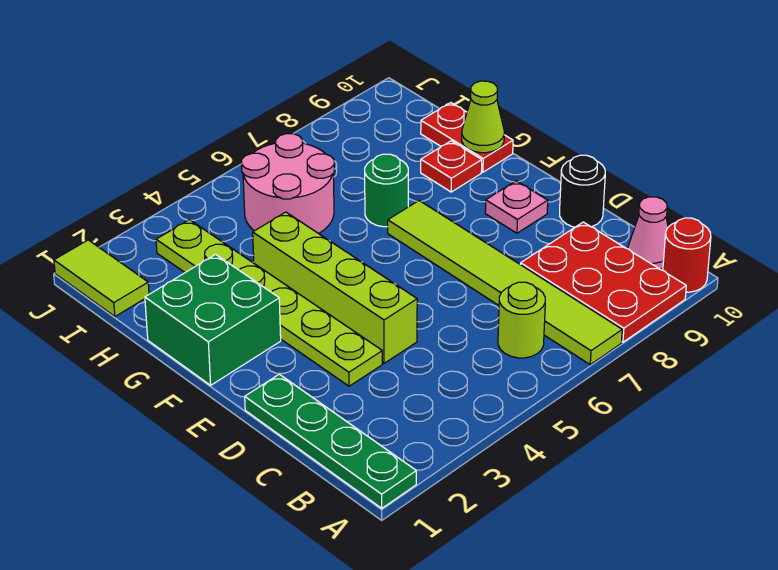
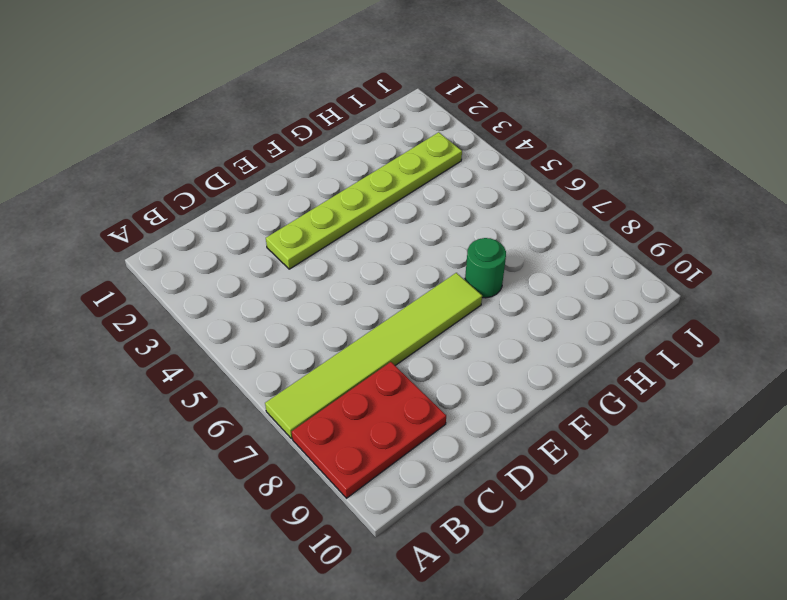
none -> green 1x4 plate [245,374,416,508]
none -> red 1x1 round brick [663,218,711,292]
none -> lime 1x1 round brick [498,282,545,358]

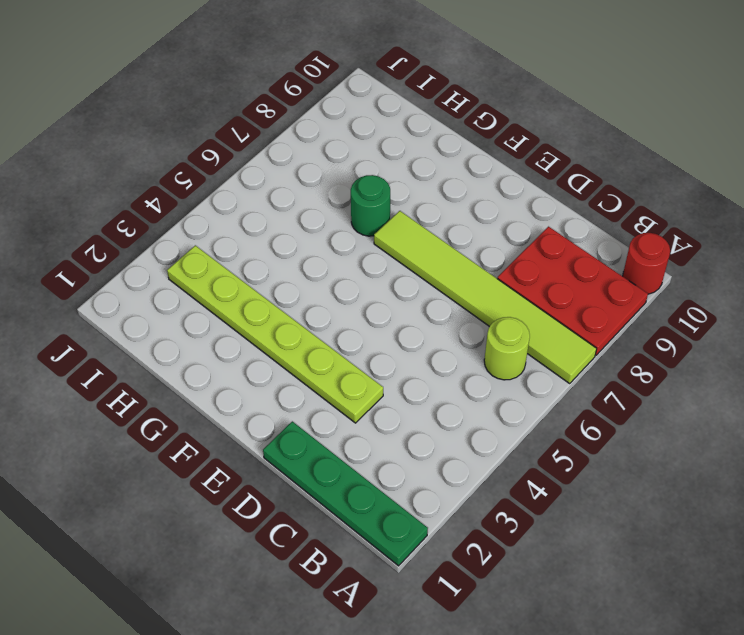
none -> pink 1x1 cone [628,197,668,269]
none -> lime 1x4 brick [253,212,417,363]
none -> black 1x1 round brick [560,155,605,227]

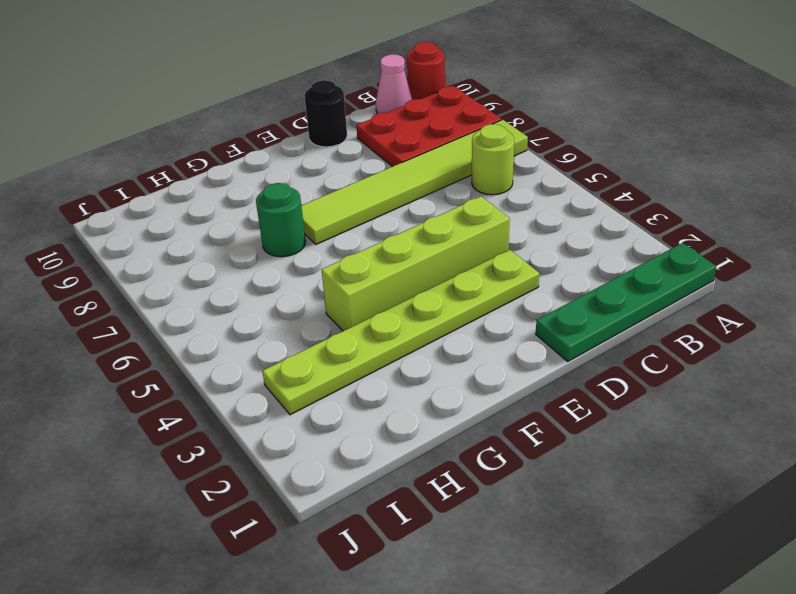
none -> pink 1x1 plate [485,181,548,233]
none -> green 2x2 brick [145,254,281,385]
none -> red 1x1 plate [421,141,482,192]

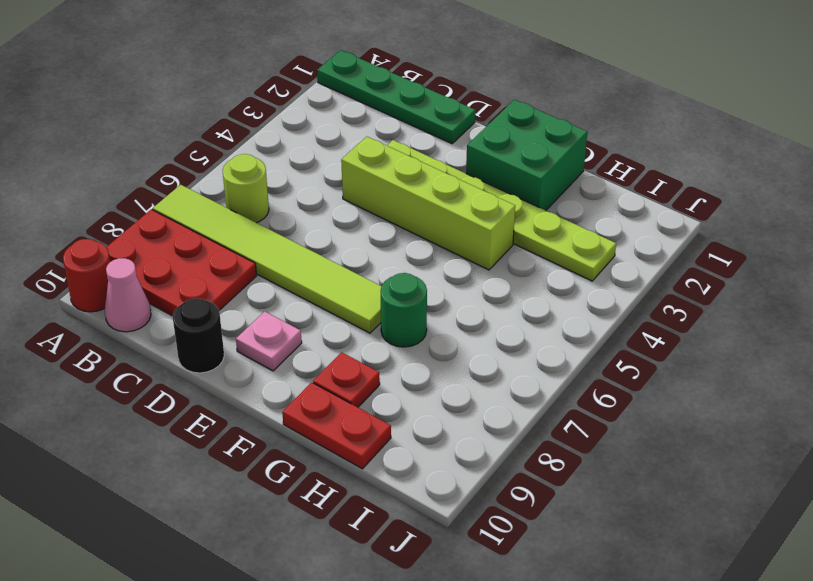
none -> pink 2x2 round brick [242,134,334,234]
none -> lime 1x2 tile [54,240,149,316]
none -> lime 1x1 cone [462,81,504,153]

